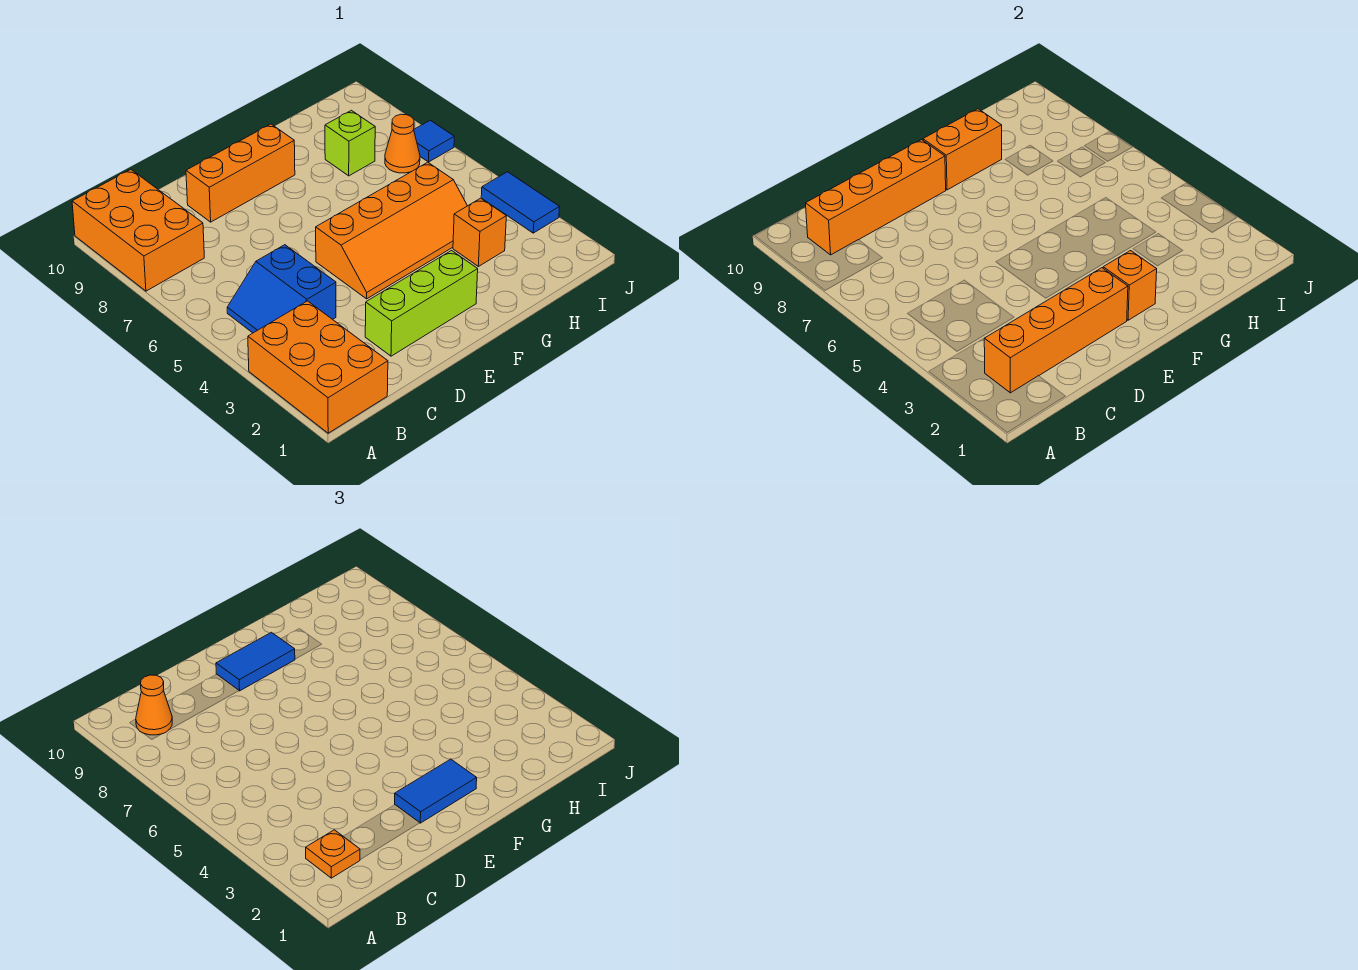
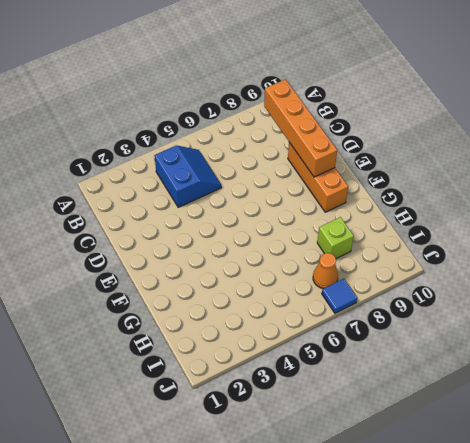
blue 2x2 slope [154,145,221,207] -> blue 2x2 slope turned to [227,245,336,333]
none -> orange 2x3 brick [248,301,388,433]
none -> orange 2x3 brick [72,170,204,291]
none -> lime 1x3 brick [365,251,478,356]

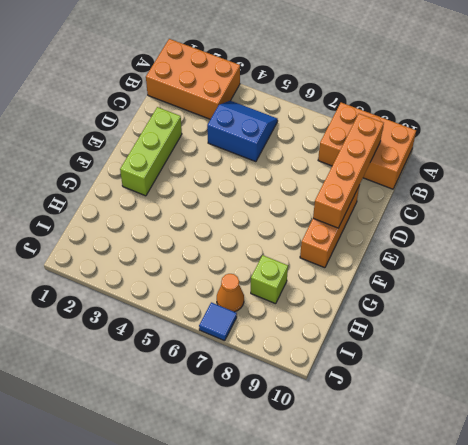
none -> orange 2x4 slope [316,162,467,299]
none -> orange 1x1 brick [453,198,506,266]
none -> blue 1x2 tile [481,172,560,233]

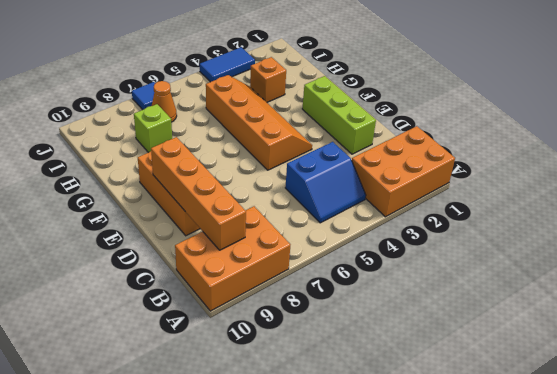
none -> orange 1x4 brick [984,268,1128,393]
none -> orange 1x1 brick [1103,251,1157,320]
none -> orange 1x2 brick [923,109,1002,190]

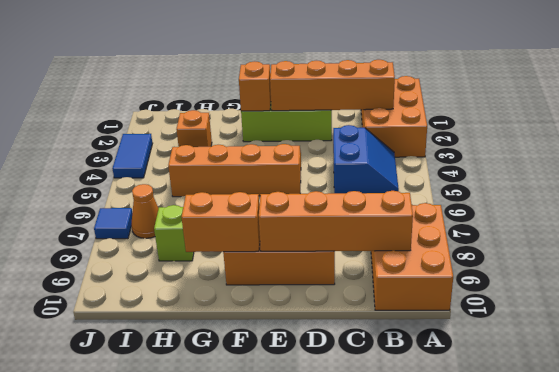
none -> orange 1x1 plate [306,830,360,878]
none -> orange 1x1 cone [136,675,172,735]
none -> blue 1x2 tile [395,759,477,823]

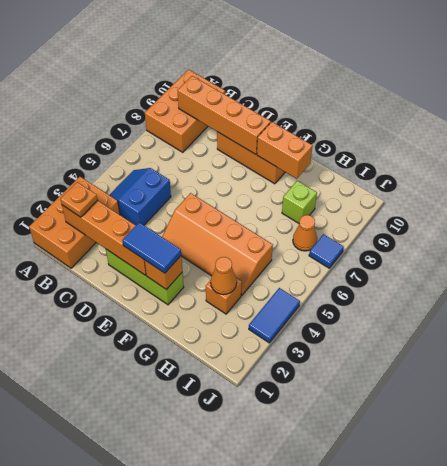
orange 1x1 cone [211,257,237,295] -> orange 1x1 cone moved to [136,675,172,735]
none -> blue 1x2 tile [216,632,295,691]

